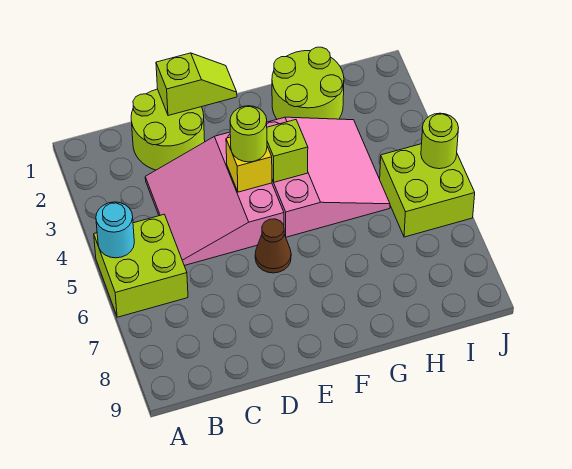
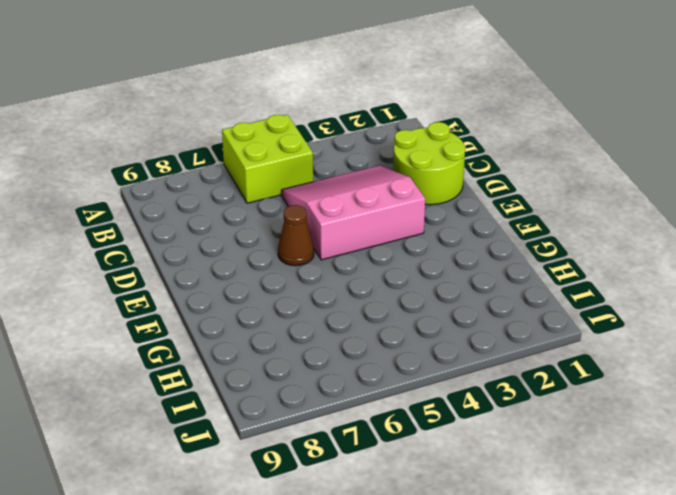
none -> pink 3x3 slope [267,117,390,237]
none -> lime 2x2 round brick [272,47,344,119]
none -> lime 2x2 brick [380,144,475,237]

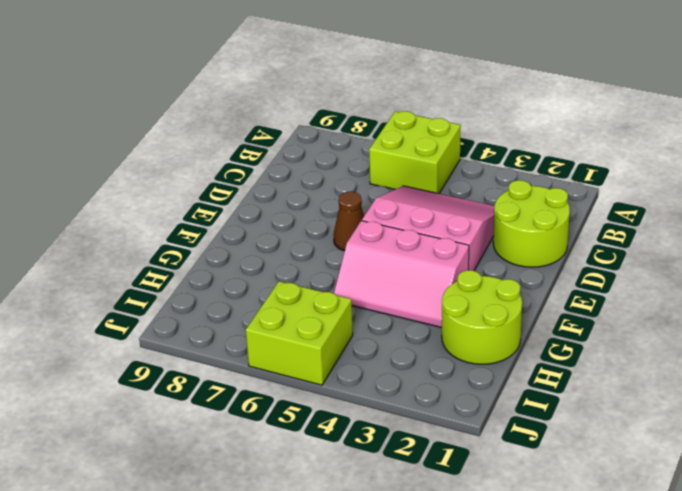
pink 2x3 slope [334,221,469,328] -> pink 3x3 slope [267,117,390,237]
none -> cyan 1x1 round brick [96,202,134,258]
none -> lime 1x2 slope [156,53,237,116]
none -> yellow 1x1 brick [226,137,272,192]

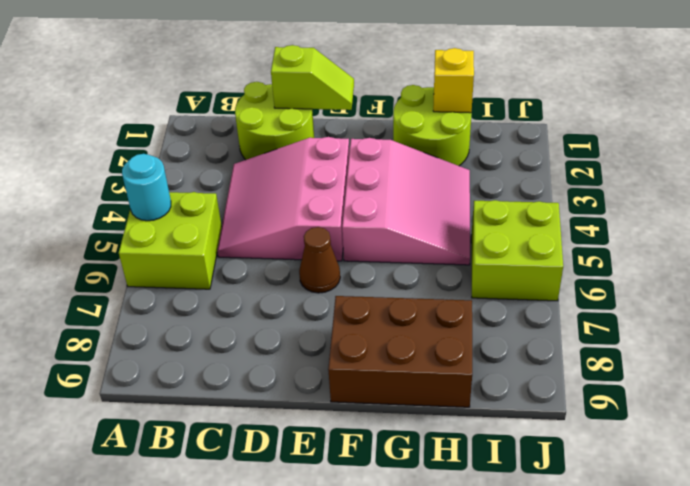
brown 2x3 brick [328,296,472,407] -> none
yellow 1x1 brick [433,48,474,113] -> yellow 1x1 brick moved to [226,137,272,192]
none -> lime 1x1 brick [267,120,308,182]
none -> lime 1x1 round brick [421,113,459,169]
none -> lime 1x1 round brick [230,106,267,162]

